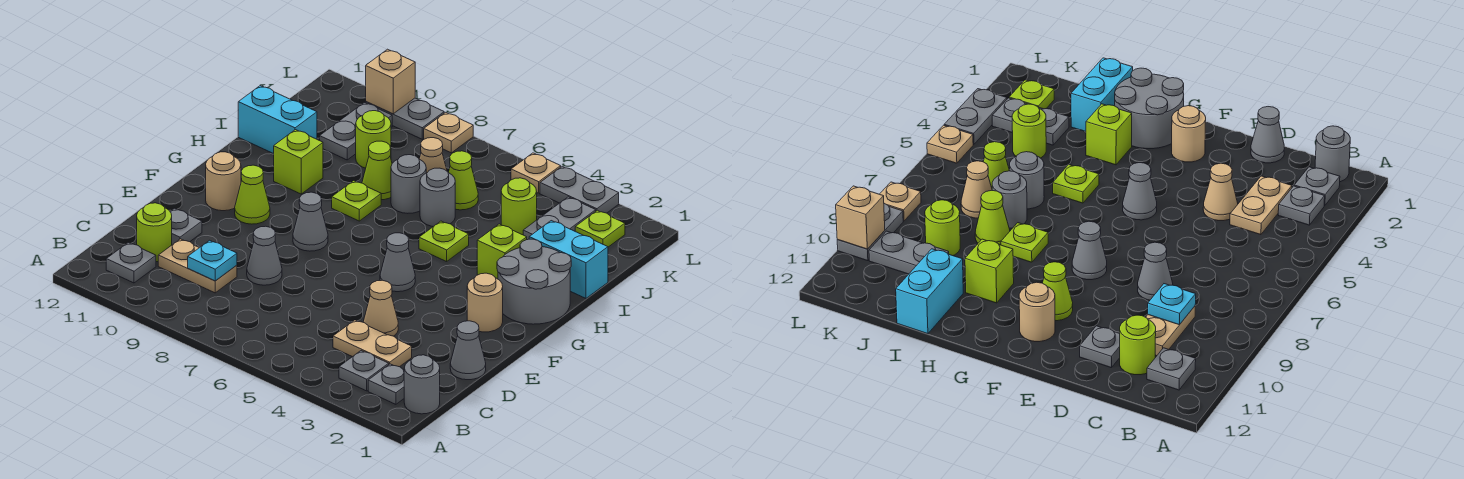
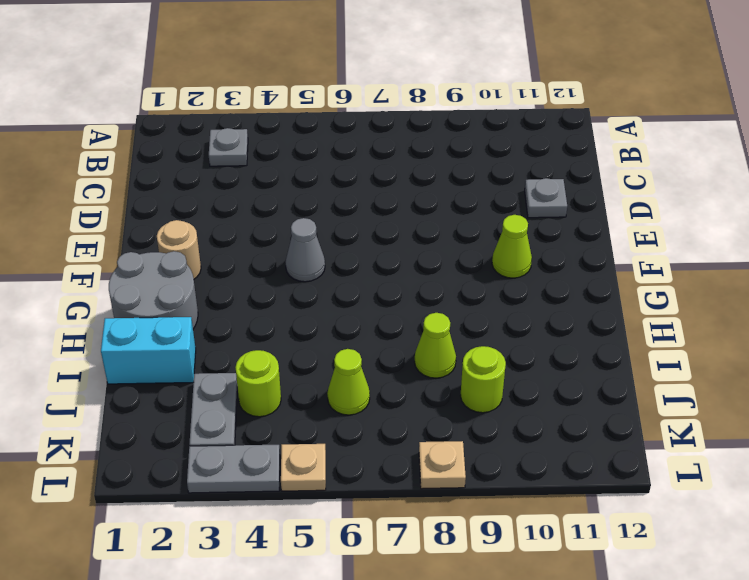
none -> grey 1x1 round brick [404,355,440,414]
none -> grey 1x1 plate [368,364,404,404]
none -> grey 1x1 plate [106,243,156,283]
none -> tan 1x2 plate [333,320,412,367]

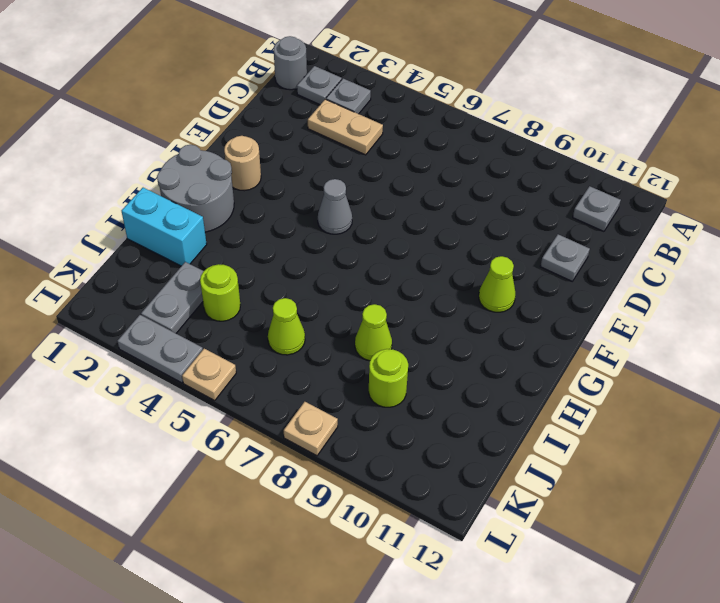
none -> tan 1x2 plate [158,239,237,293]
none -> lime 1x1 round brick [137,203,172,262]
none -> grey 1x1 cone [450,321,486,380]
none -> tan 1x1 cone [363,280,398,336]

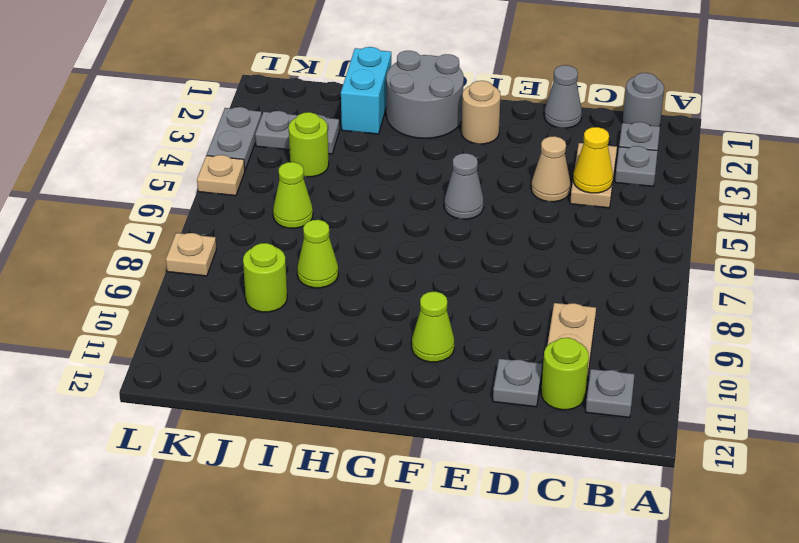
yellow 1x1 cone [573,127,613,193] -> none
none -> grey 1x1 cone [247,226,282,285]
none -> grey 1x1 cone [293,192,328,251]
none -> tan 1x1 round brick [206,152,241,211]
none -> lime 1x1 brick [477,224,527,279]

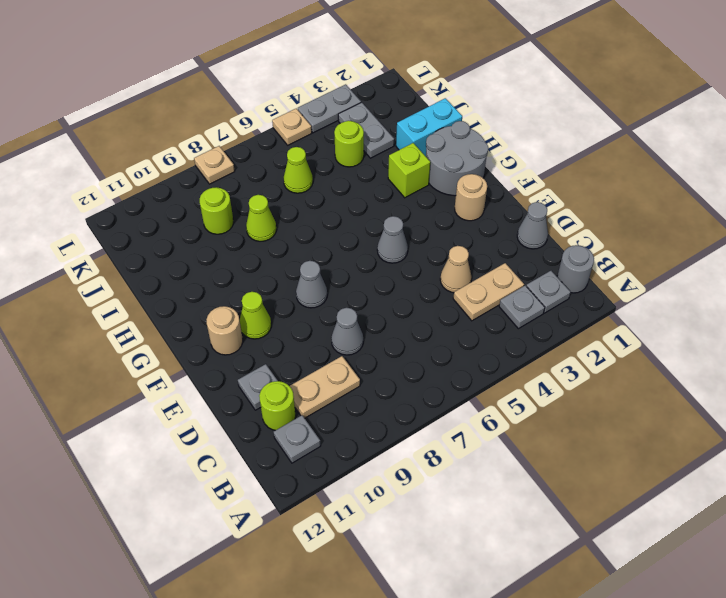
none -> lime 1x1 plate [419,221,469,262]
none -> lime 1x1 plate [332,181,381,221]
none -> lime 1x1 brick [274,130,323,194]
none -> grey 1x1 round brick [420,168,455,226]

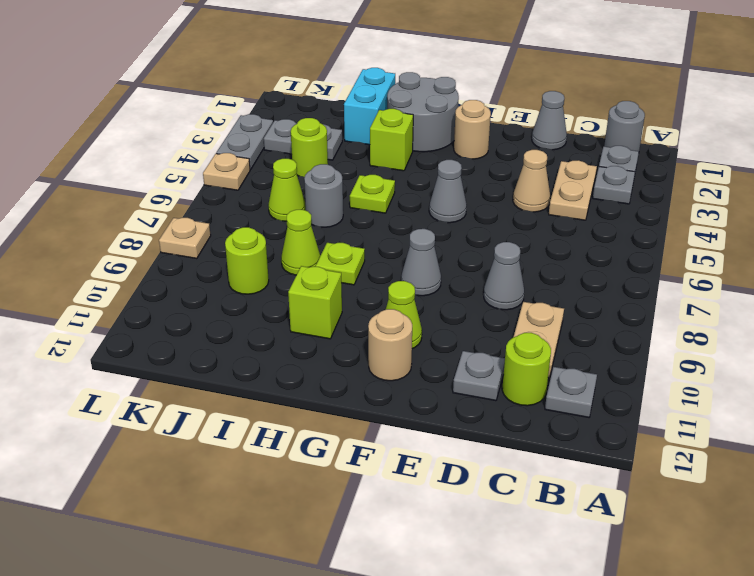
none -> grey 1x1 round brick [391,155,426,213]
none -> cyan 1x2 brick [238,86,317,154]
none -> tan 1x1 cone [419,138,447,173]
none -> grey 1x2 plate [320,103,392,160]

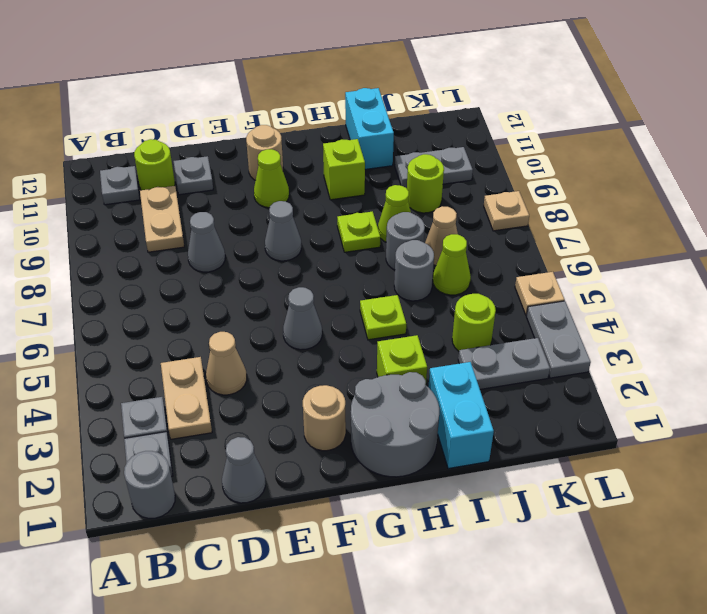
none -> lime 1x1 plate [575,210,625,247]
none -> grey 1x2 plate [366,98,444,139]
none -> cyan 1x1 plate [188,240,237,281]
none -> tan 1x1 brick [366,49,415,114]

